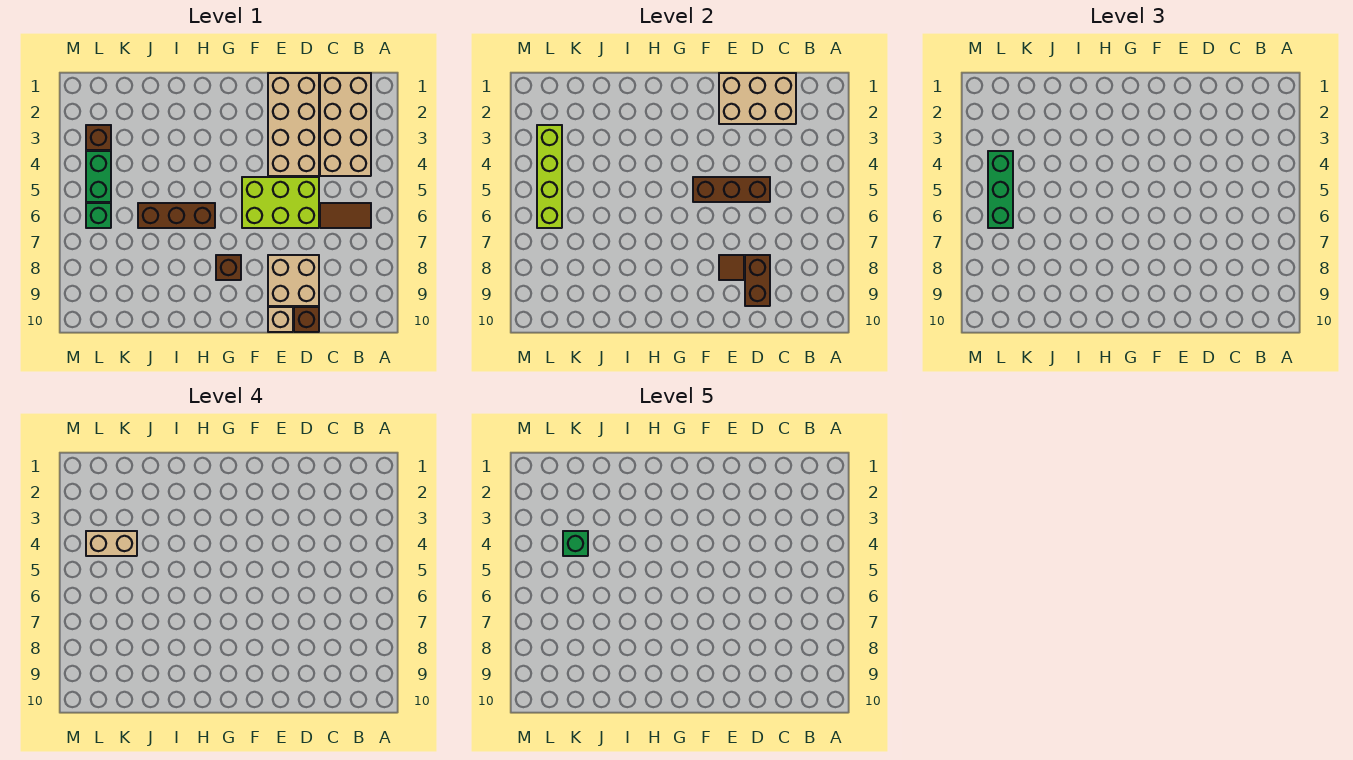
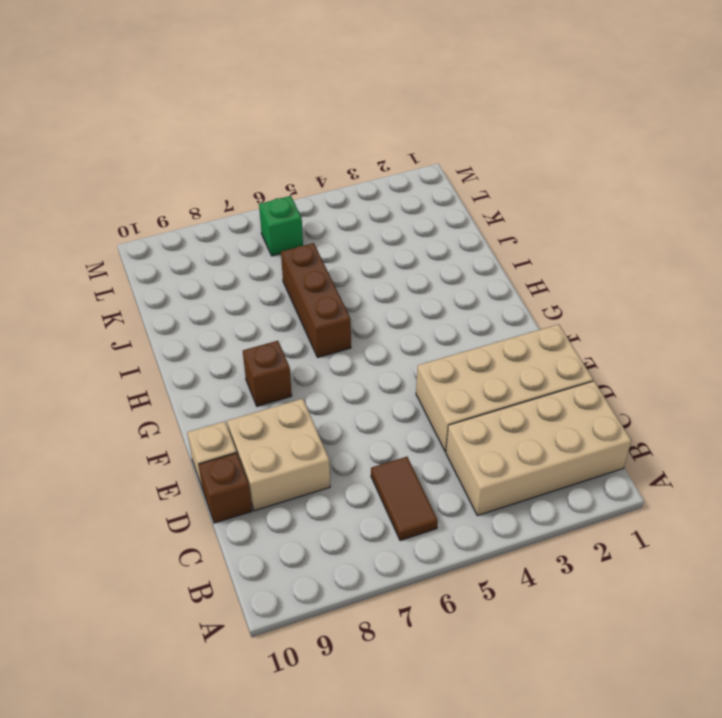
none -> lime 2x3 brick [242,177,319,228]
none -> brown 1x1 brick [86,125,111,150]
none -> green 1x2 brick [86,151,111,202]

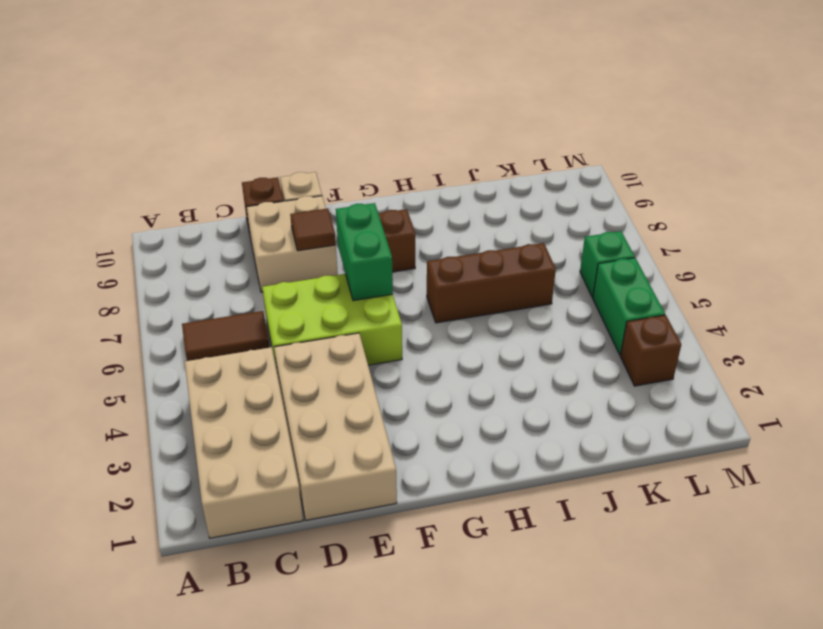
green 1x2 brick [336,203,393,301] -> none
none -> tan 2x3 brick [719,73,796,124]
none -> brown 1x3 brick [693,177,770,202]
none -> brown 1x2 brick [745,255,770,306]

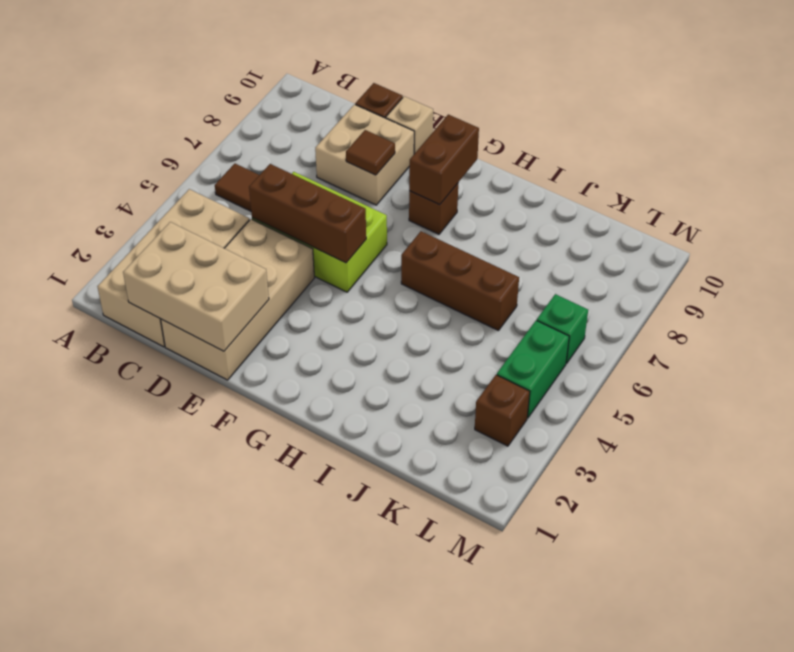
brown 1x2 brick [409,115,479,205] -> brown 1x2 brick moved to [745,255,770,306]
none -> lime 1x4 brick [537,125,562,228]
none -> green 1x3 brick [988,151,1013,228]
none -> tan 1x2 brick [86,531,137,556]

